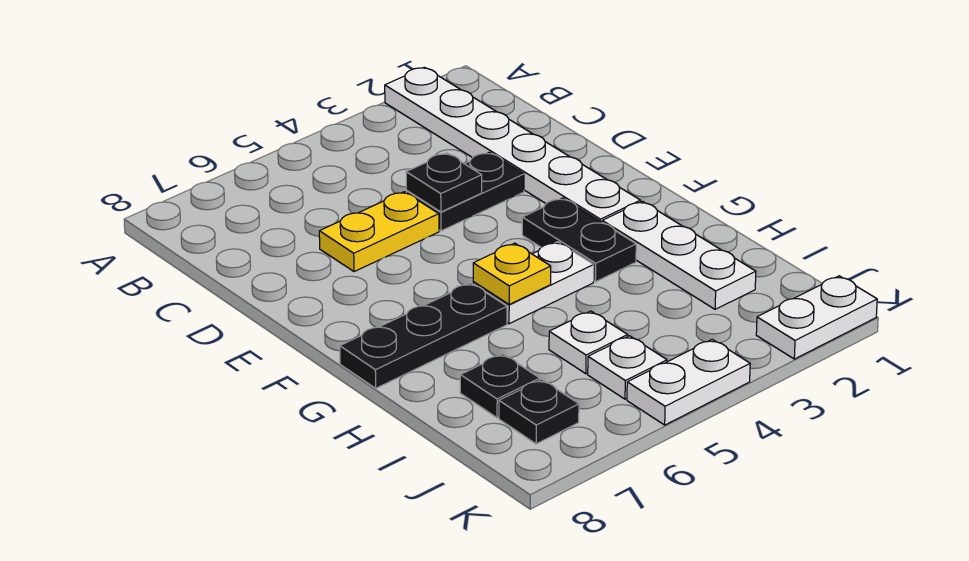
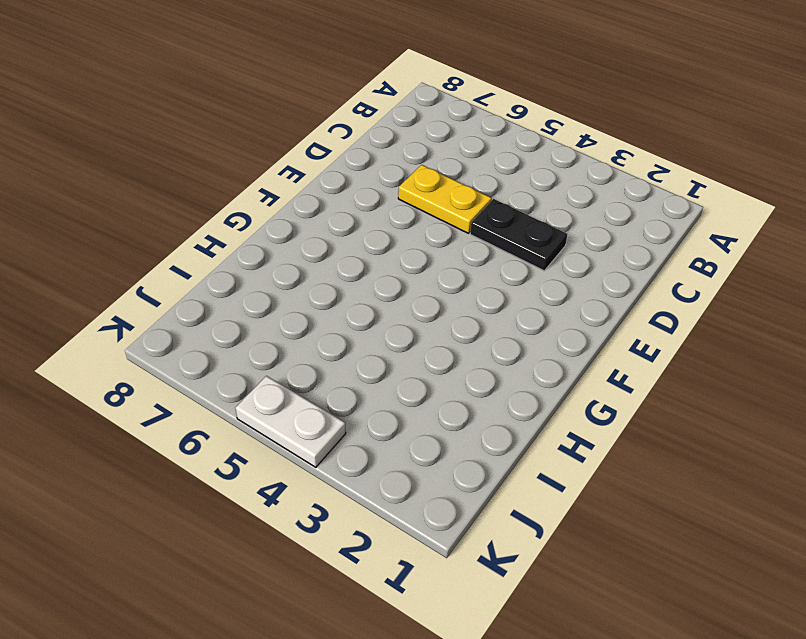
none -> white 1x6 plate [385,67,640,222]
none -> black 1x2 plate [522,198,636,282]
none -> white 1x3 plate [602,201,756,309]

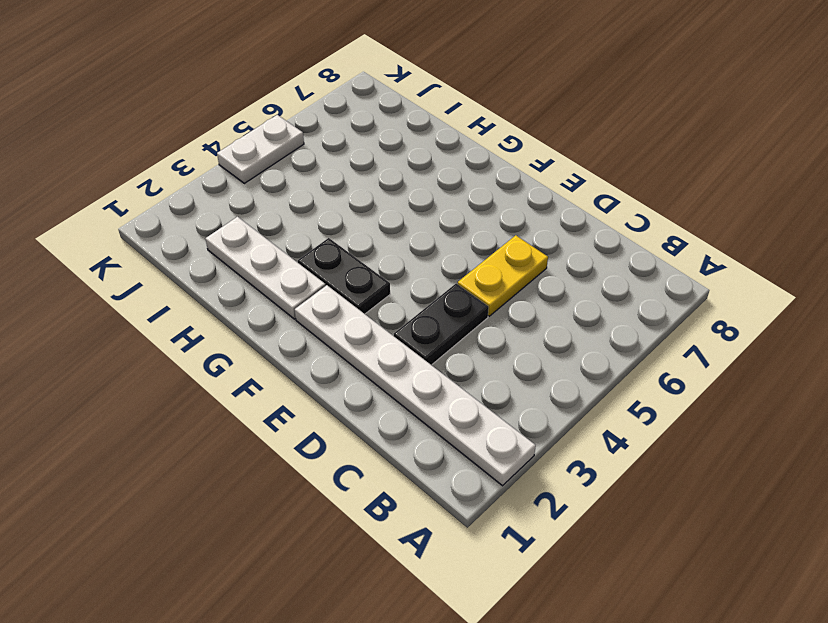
none -> white 1x2 plate [473,242,594,324]
none -> black 1x3 plate [340,283,507,388]
none -> white 1x1 plate [549,311,628,374]

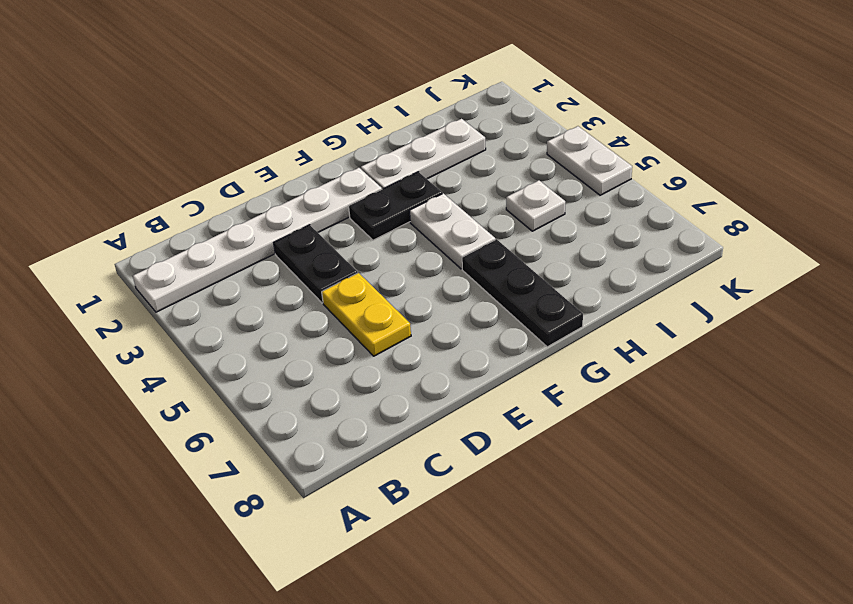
none -> black 1x1 plate [460,354,540,418]
none -> white 1x1 plate [588,336,667,399]
none -> black 1x1 plate [499,379,579,444]

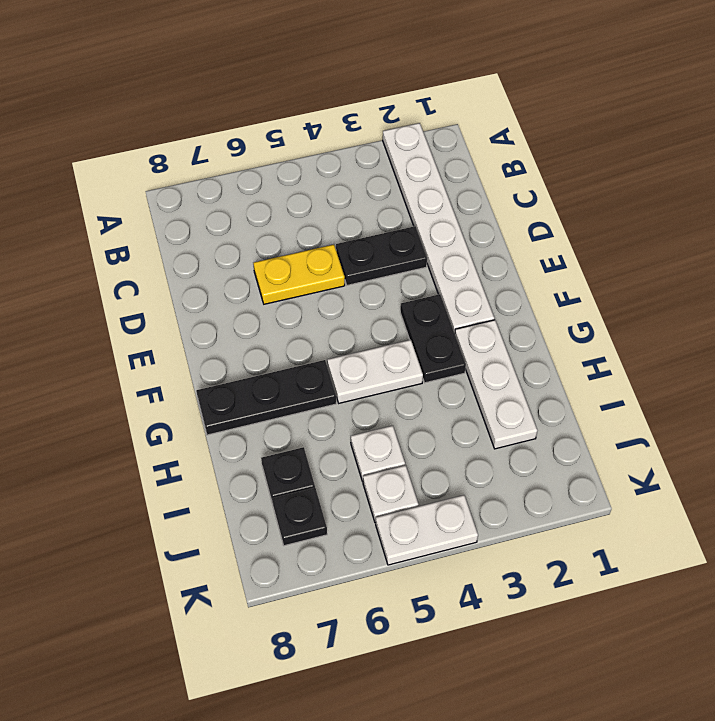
none -> white 1x2 plate [756,276,877,359]
none -> black 1x1 plate [406,153,482,212]
none -> yellow 1x1 plate [473,243,551,304]

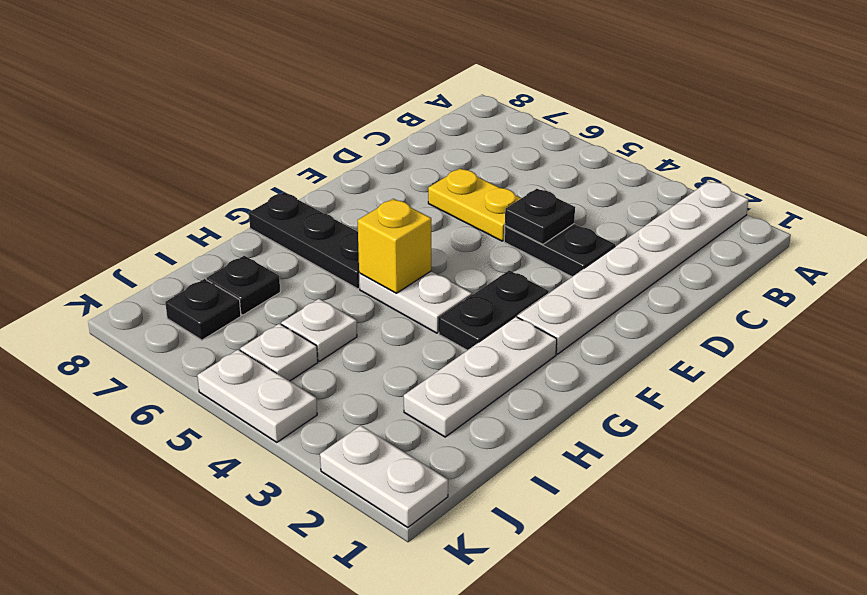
yellow 1x1 brick [357,199,431,293] -> yellow 1x1 plate [473,243,551,304]

